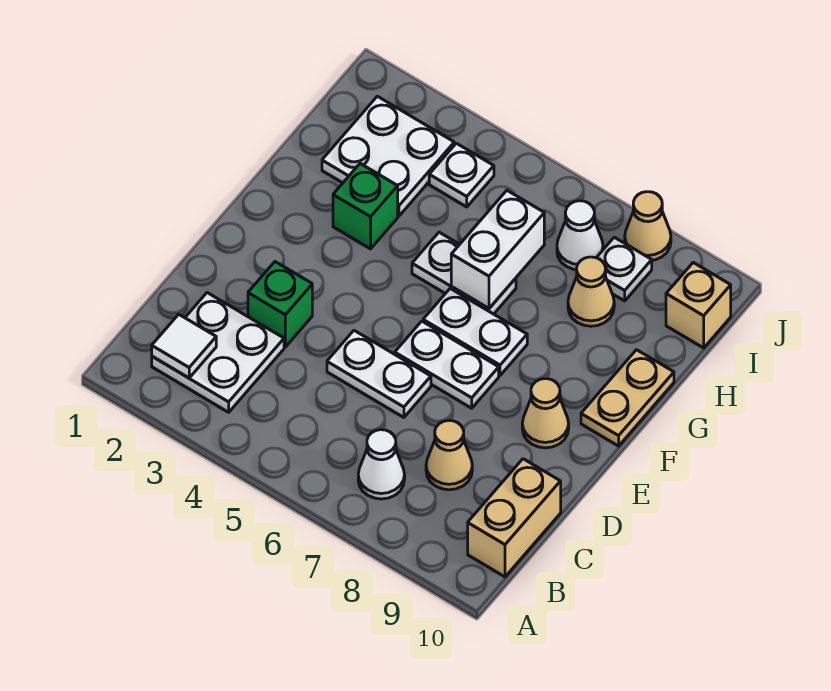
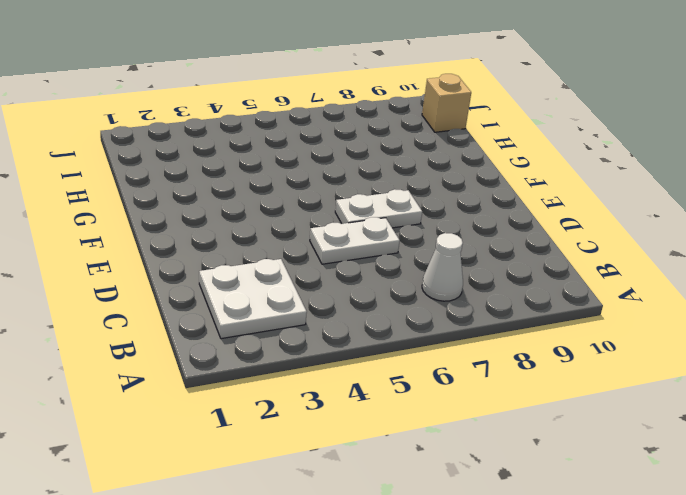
none -> tan 1x2 brick [468,459,561,577]
none -> tan 1x1 cone [426,420,472,490]
none -> green 1x1 brick [248,262,312,347]

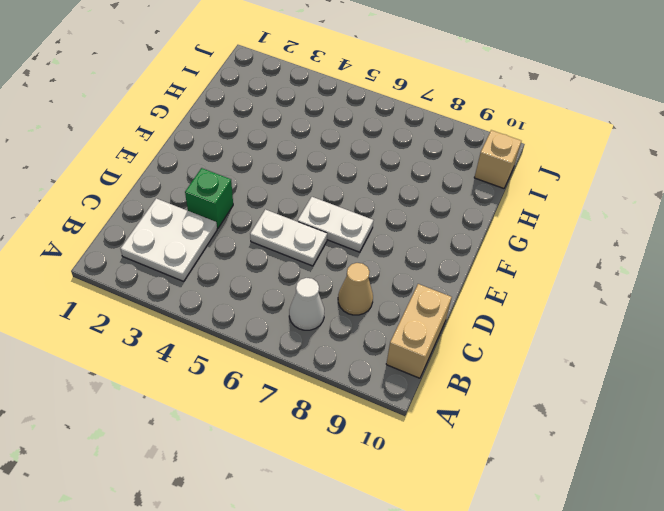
none -> tan 1x1 cone [522,379,569,448]
none -> white 1x2 plate [423,288,527,375]
none -> tan 1x2 plate [581,350,674,446]

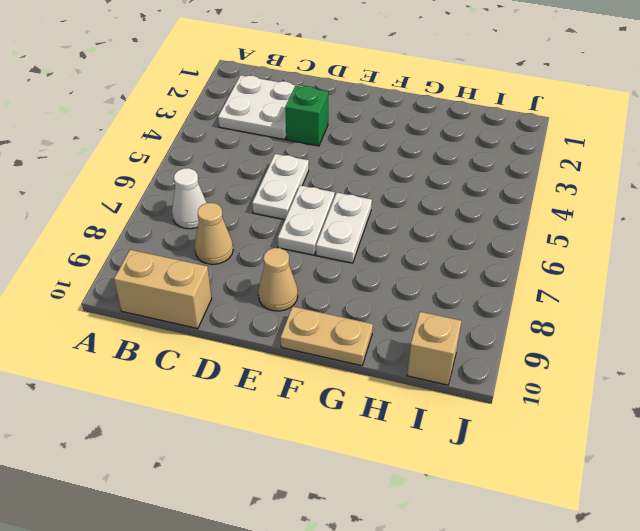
none -> green 1x1 brick [333,164,398,249]
none -> white 1x2 plate [412,232,516,314]
none -> white 2x2 plate [322,96,454,216]

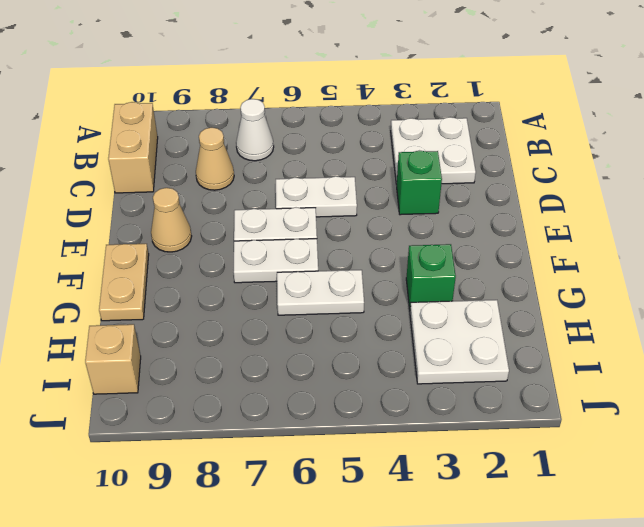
none -> tan 1x1 cone [568,257,614,326]
none -> white 1x1 plate [429,143,494,207]
none -> white 1x1 cone [557,201,603,270]

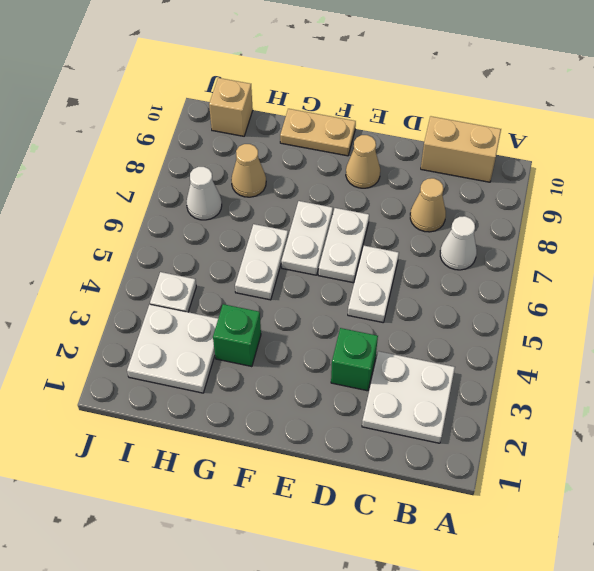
none -> white 1x1 plate [597,237,652,301]
none -> tan 1x1 cone [625,192,671,260]
none -> white 1x1 tile [152,314,216,378]

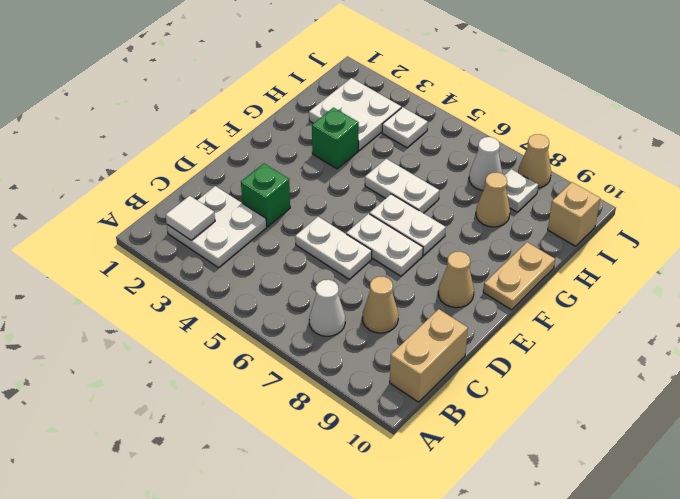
none -> white 1x2 brick [451,191,544,309]

